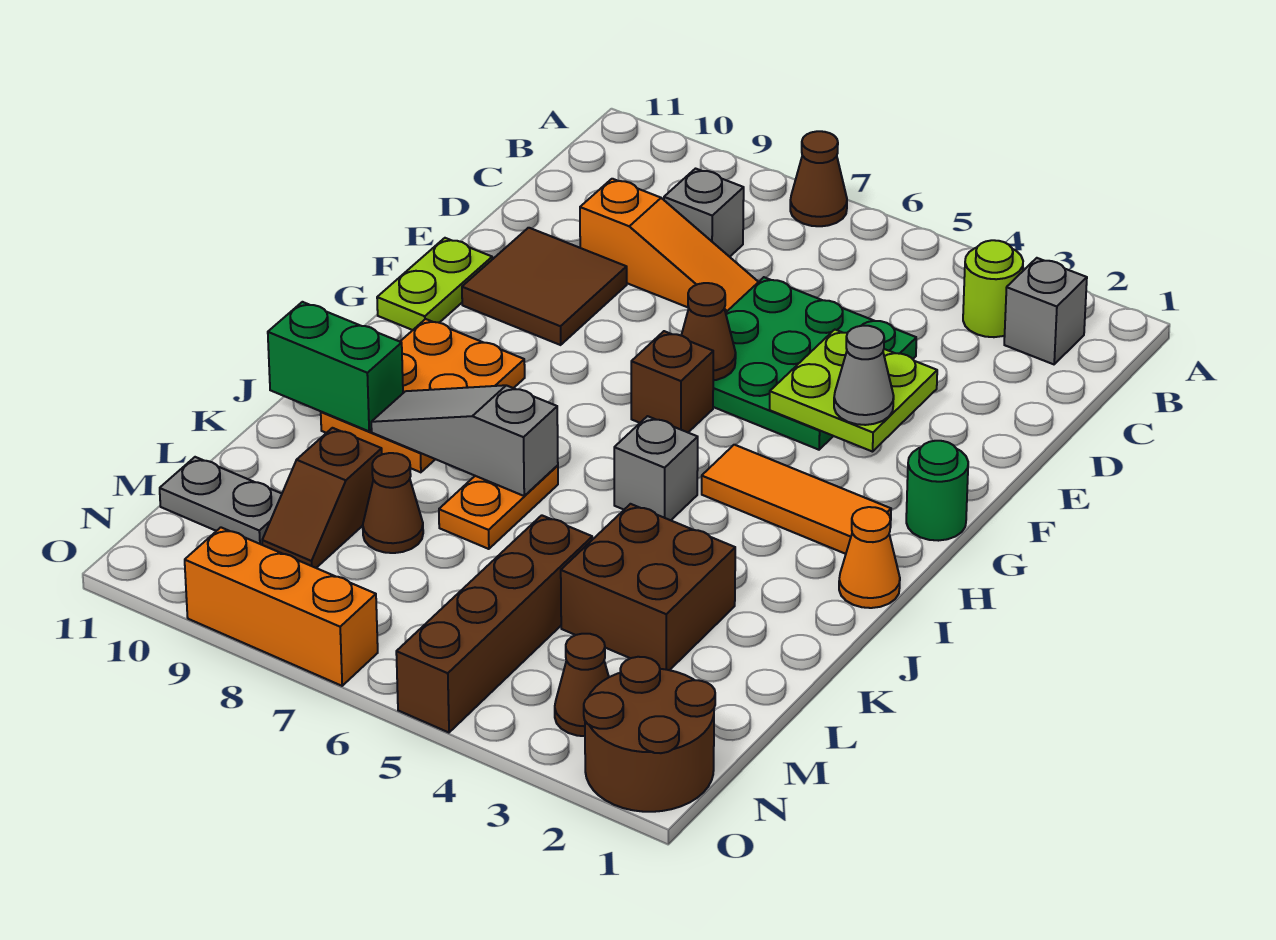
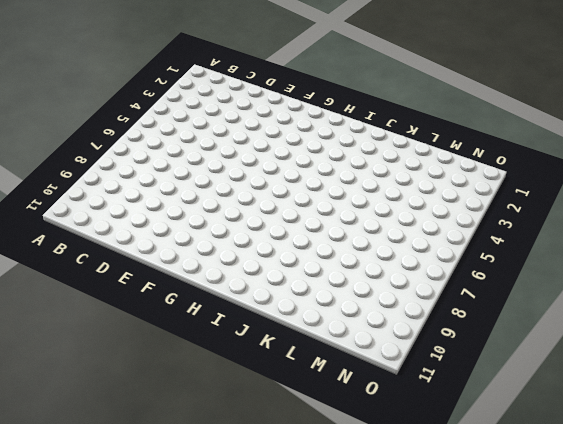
none -> brown 1x1 cone [790,131,847,226]
none -> grey 1x1 brick [1004,258,1087,364]
none -> lime 1x1 round brick [963,240,1023,337]

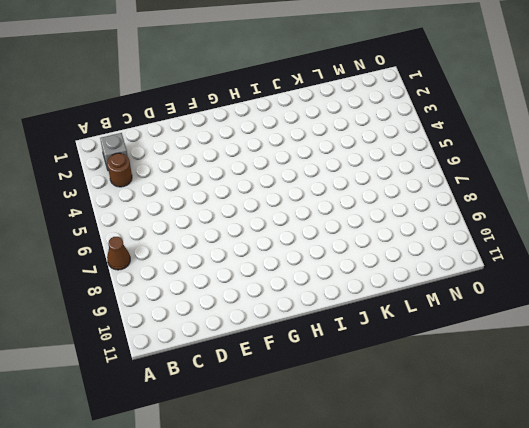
brown 1x1 round brick [107,153,132,187] -> lime 1x1 round brick [963,240,1023,337]
none -> grey 1x1 brick [664,169,744,257]
none -> green 3x3 plate [713,277,916,450]
none -> orange 1x3 slope [580,179,758,313]

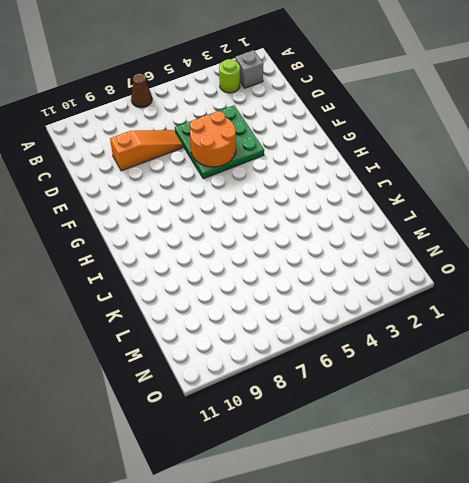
orange 2x2 round brick [190,111,236,167] -> brown 1x1 cone [681,283,736,380]
none -> grey 1x1 brick [664,169,744,257]
none -> brown 2x2 tile [462,228,627,345]
none -> lime 1x2 plate [377,238,492,330]

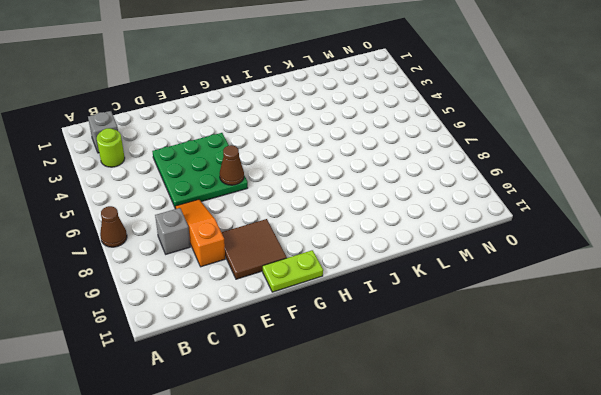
none -> green 1x1 round brick [906,441,968,541]
none -> brown 1x1 brick [631,331,713,432]
none -> orange 1x3 tile [702,445,891,554]

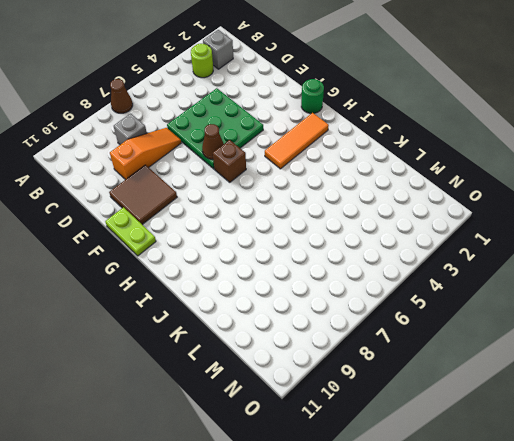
none -> orange 2x3 plate [321,319,525,472]
none -> orange 1x1 cone [839,507,900,608]
none -> grey 1x1 brick [614,416,698,520]

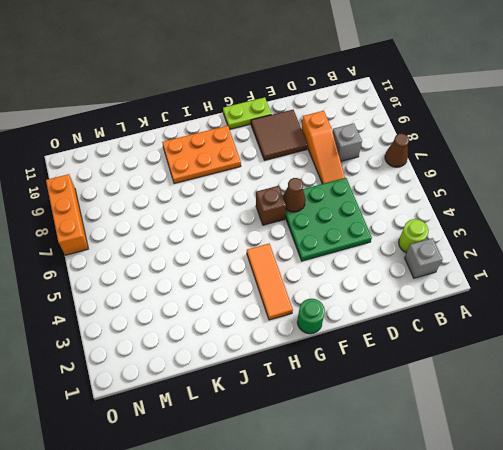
none -> orange 1x1 cone [839,507,900,608]
none -> grey 1x1 brick [614,416,698,520]
none -> orange 1x2 plate [439,465,558,549]

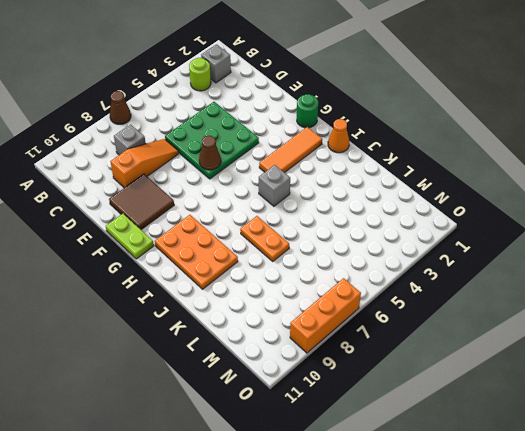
none -> brown 1x1 brick [631,331,713,432]
none -> brown 2x2 brick [561,504,735,670]
none -> brown 1x4 brick [396,515,592,733]

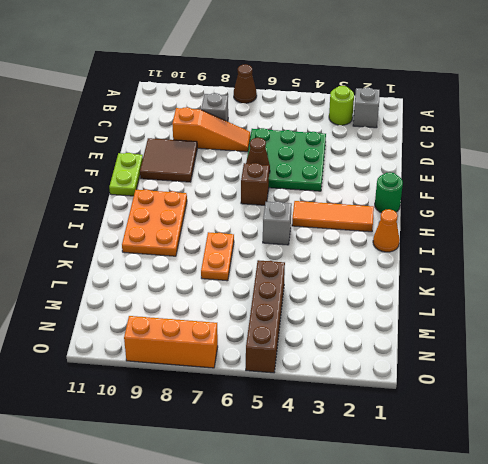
none -> brown 2x2 brick [561,504,735,670]
none -> brown 1x1 cone [363,453,423,553]
none -> brown 1x2 slope [262,428,382,568]

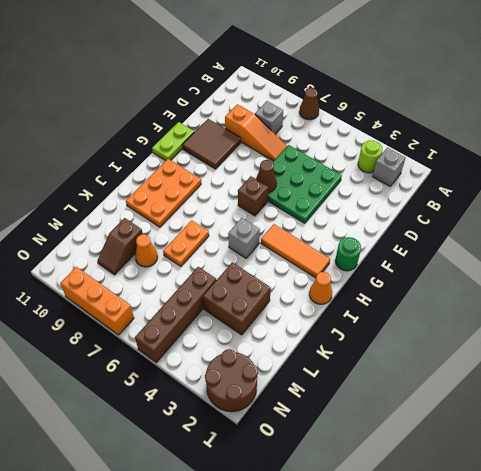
orange 1x1 cone [135,234,158,267] -> brown 1x1 cone [363,453,423,553]
none -> grey 1x2 plate [160,457,282,545]
none -> brown 1x1 cone [555,634,609,736]
none -> lime 2x2 plate [770,330,937,452]

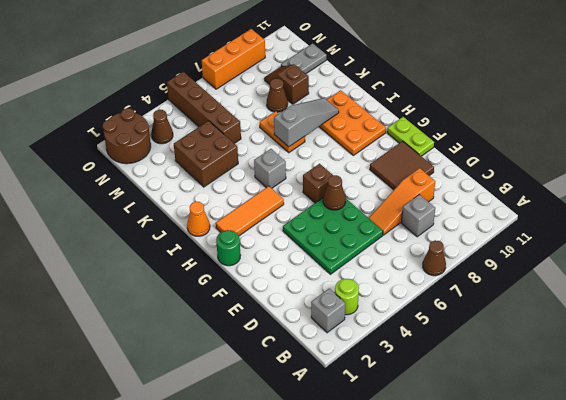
none -> lime 2x2 plate [770,330,937,452]
none -> green 1x2 brick [268,302,403,431]
none -> grey 1x1 cone [834,326,894,425]

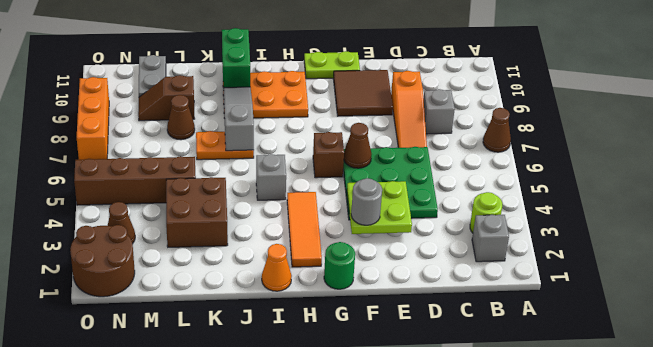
grey 1x1 round brick [351,178,382,225] -> grey 1x1 cone [834,326,894,425]

